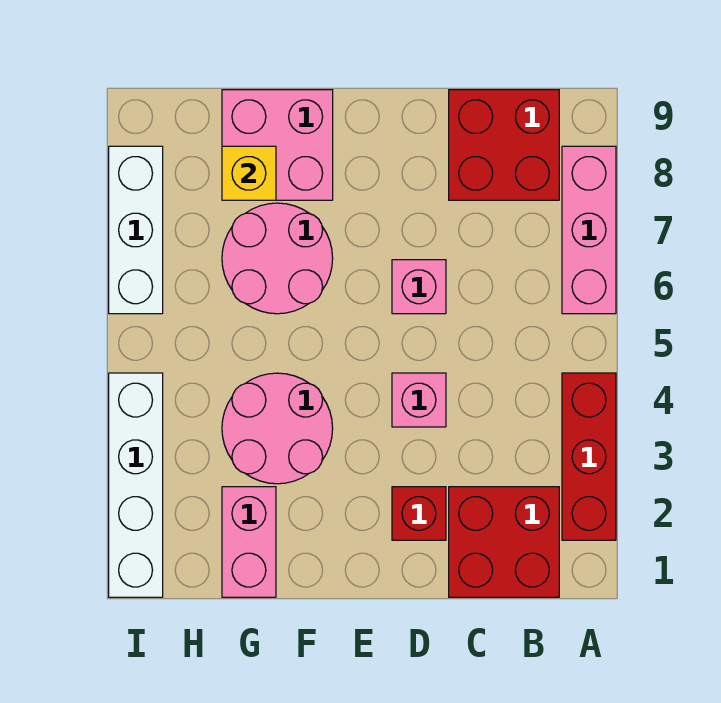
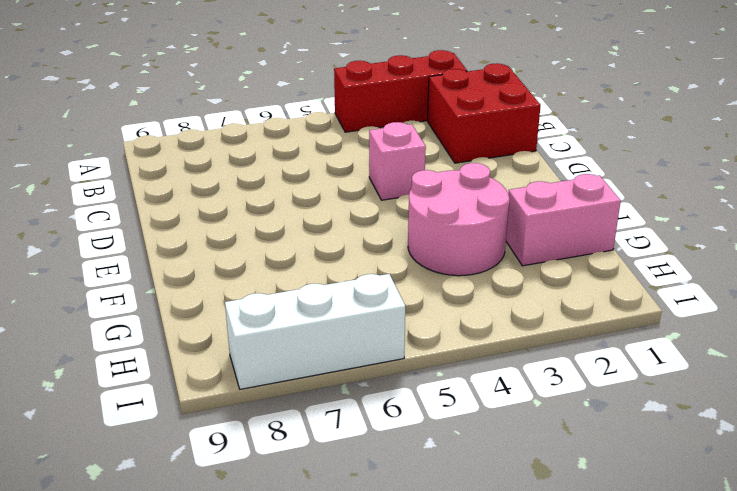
none -> pink 1x3 brick [562,146,616,314]
none -> red 2x2 brick [449,90,559,200]
none -> red 1x1 brick [392,487,446,540]

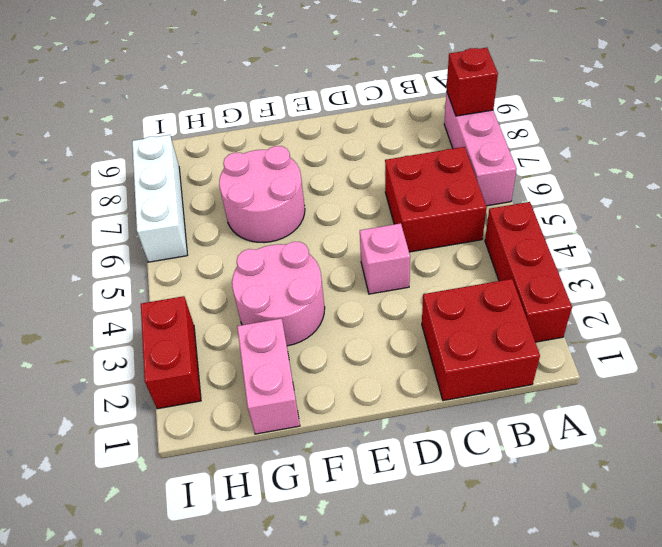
red 1x1 brick [447,48,498,116] -> red 1x1 brick moved to [392,487,446,540]
red 2x2 brick [385,147,487,252] -> red 2x2 brick moved to [449,90,559,200]
red 1x2 brick [141,296,201,409] -> white 1x4 brick [109,373,163,597]
none -> pink 1x1 brick [392,260,446,314]
none -> pink 2x2 brick [222,90,333,200]
none -> yellow 1x1 brick [222,146,276,200]

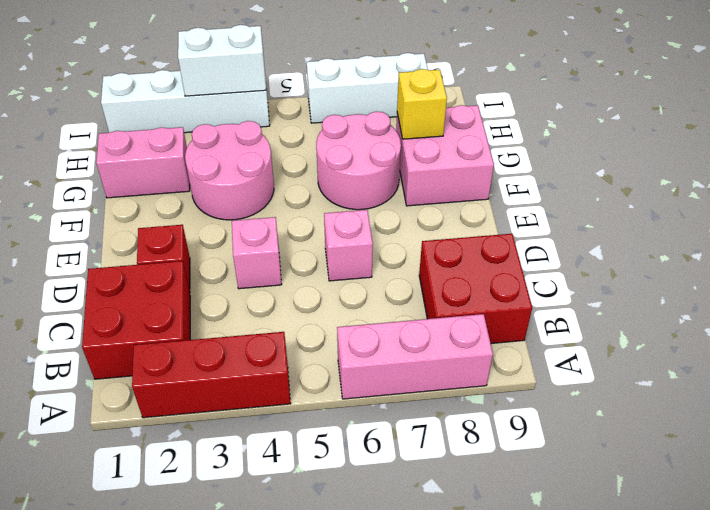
white 1x2 brick [178,25,266,96] -> none

